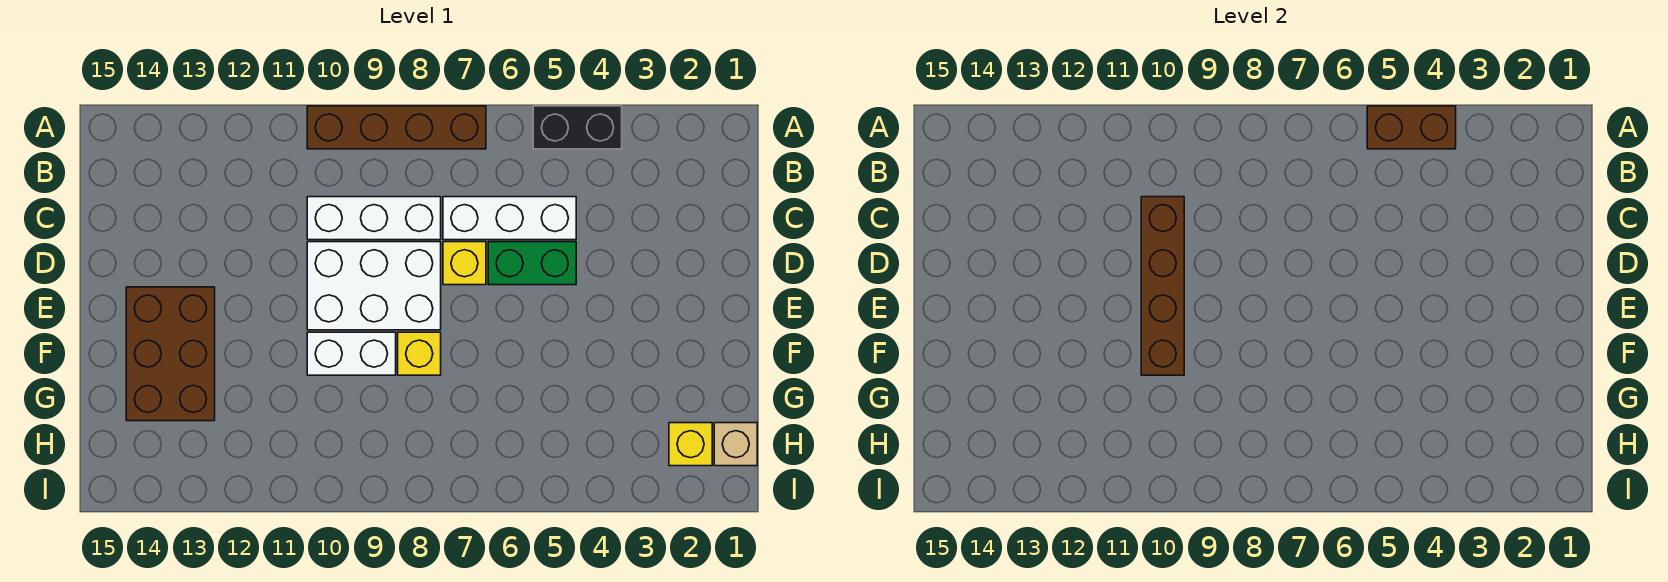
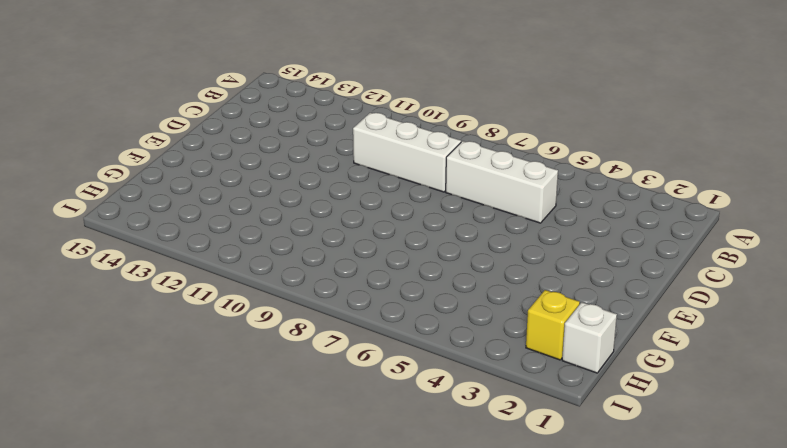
white 1x1 brick [562,302,617,373] -> tan 1x1 brick [714,423,757,466]
none -> black 1x2 brick [533,106,622,149]
none -> brown 1x4 brick [307,106,486,149]
none -> green 1x2 brick [488,242,576,285]

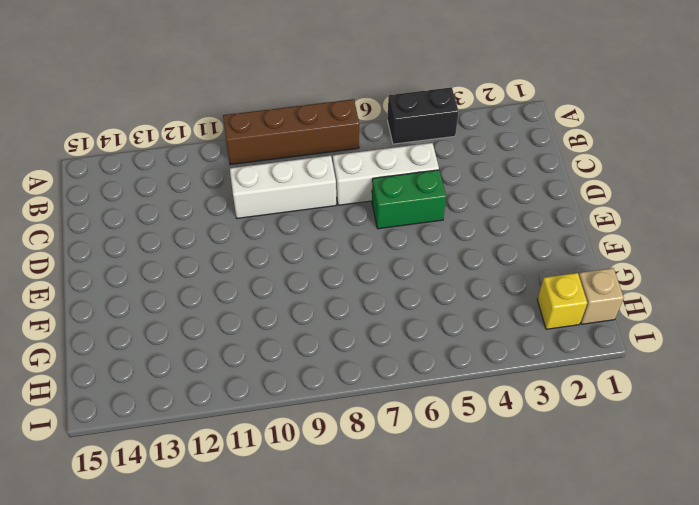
none -> yellow 1x1 brick [443,242,486,285]
none -> white 2x3 brick [307,242,441,330]
none -> brown 2x3 brick [126,287,215,421]

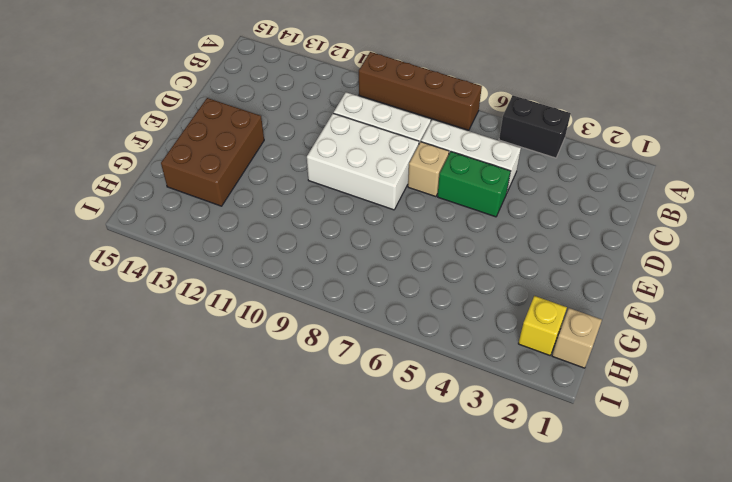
tan 1x1 brick [408,142,449,197] -> yellow 1x1 brick [443,242,486,285]
none -> yellow 1x1 brick [398,332,441,375]
none -> white 1x2 brick [307,332,396,375]
none -> brown 1x2 brick [1367,106,1456,149]

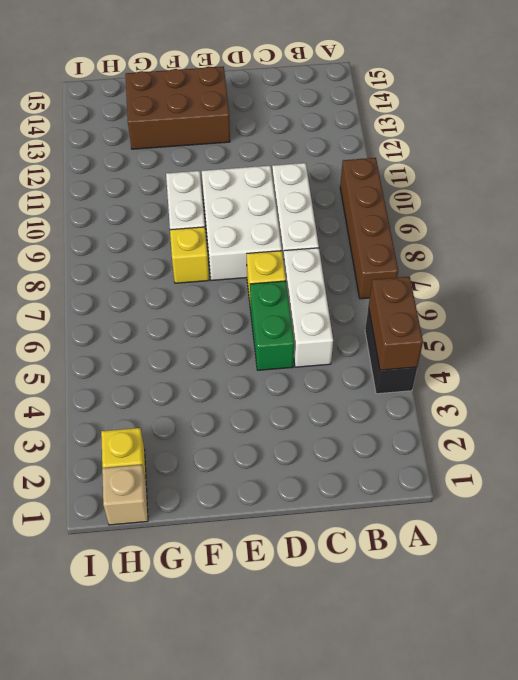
none -> brown 1x4 brick [1141,197,1184,375]

